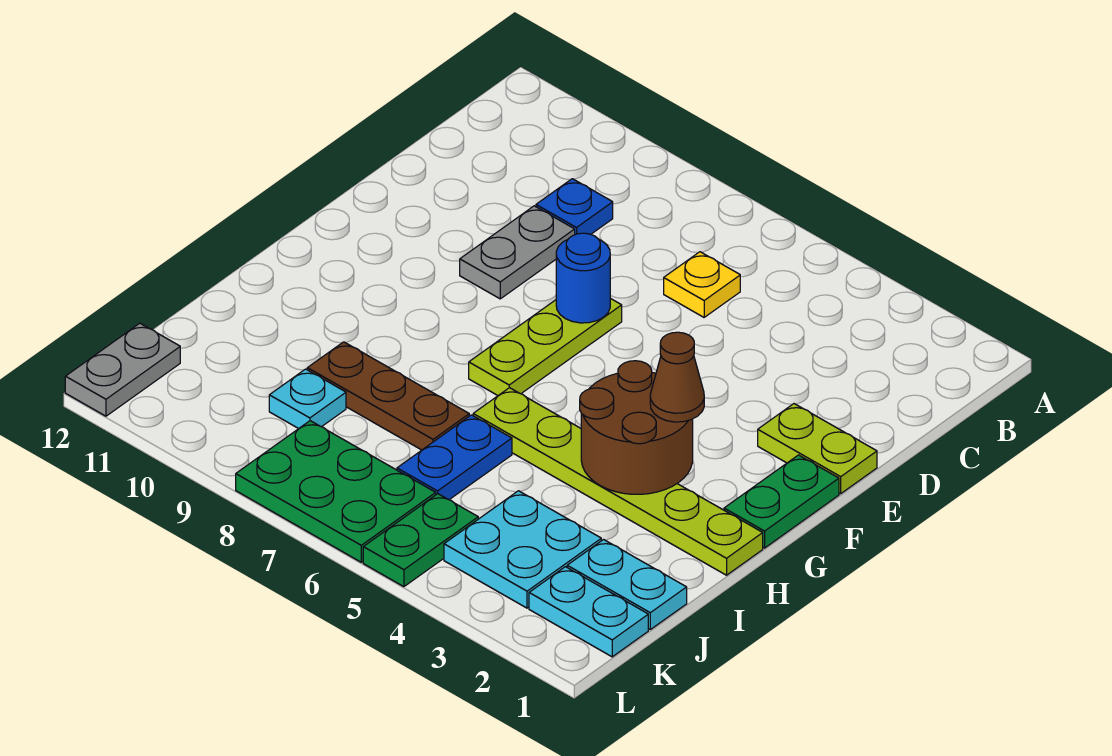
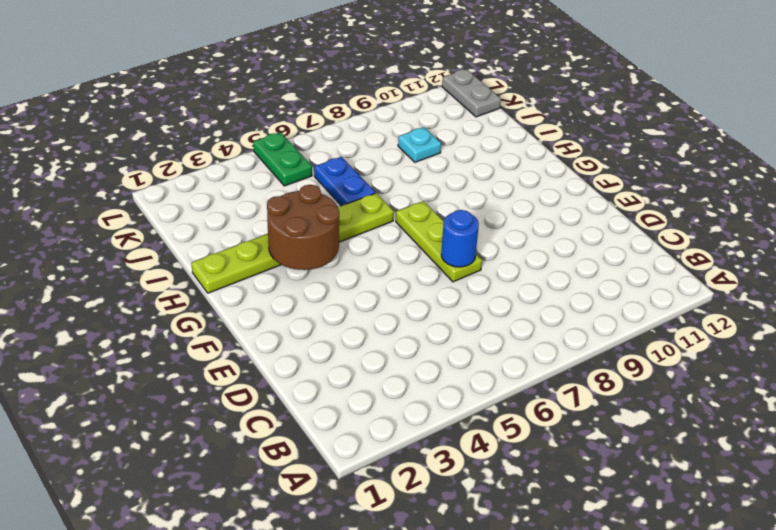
none -> yellow 1x1 plate [664,252,740,317]
none -> blue 1x1 plate [536,179,613,235]
none -> grey 1x2 plate [460,206,575,299]

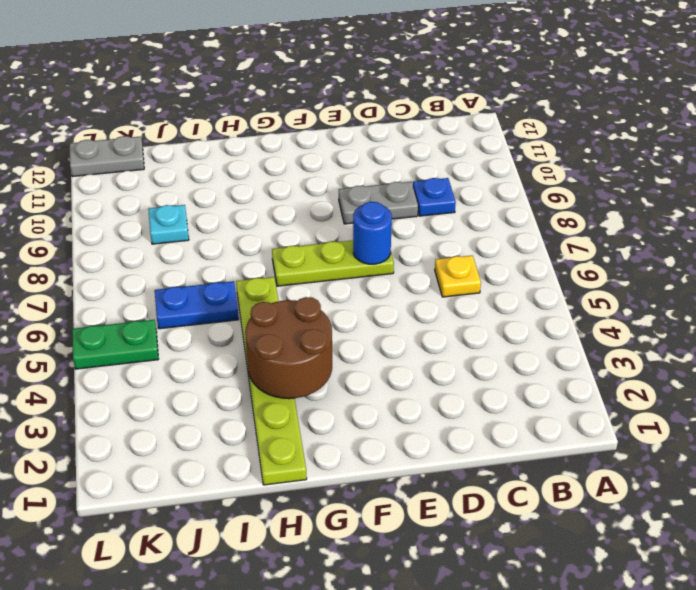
none -> lime 1x2 plate [758,404,877,494]
none -> green 1x2 plate [724,455,839,548]
none -> brown 1x3 plate [307,342,469,450]

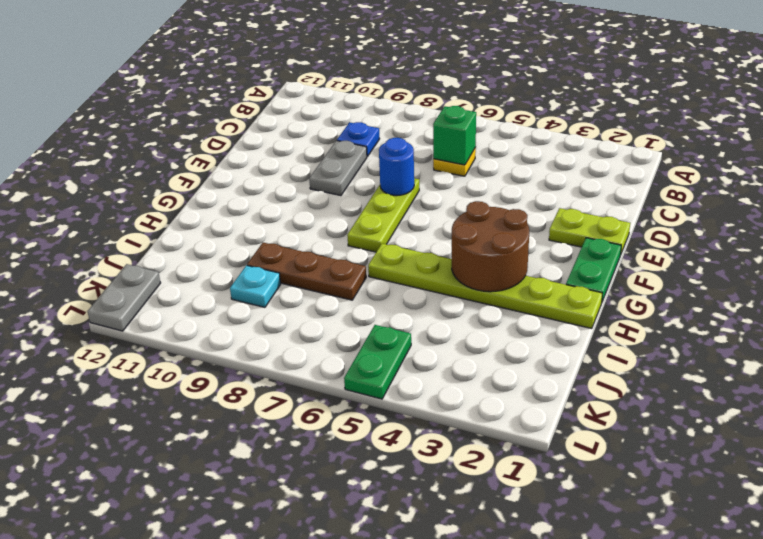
green 1x1 brick [433,106,476,165] -> none
none -> blue 1x2 plate [397,415,512,500]
none -> cyan 1x2 plate [567,540,687,629]
none -> cyan 2x2 plate [444,491,601,608]

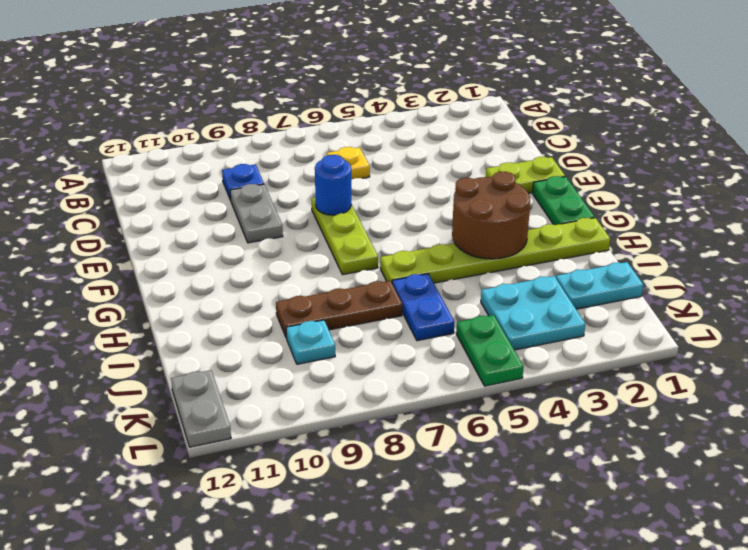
none -> cyan 1x2 plate [529,567,648,657]
none -> green 2x3 plate [236,421,436,562]
none -> brown 1x1 cone [650,332,704,422]

